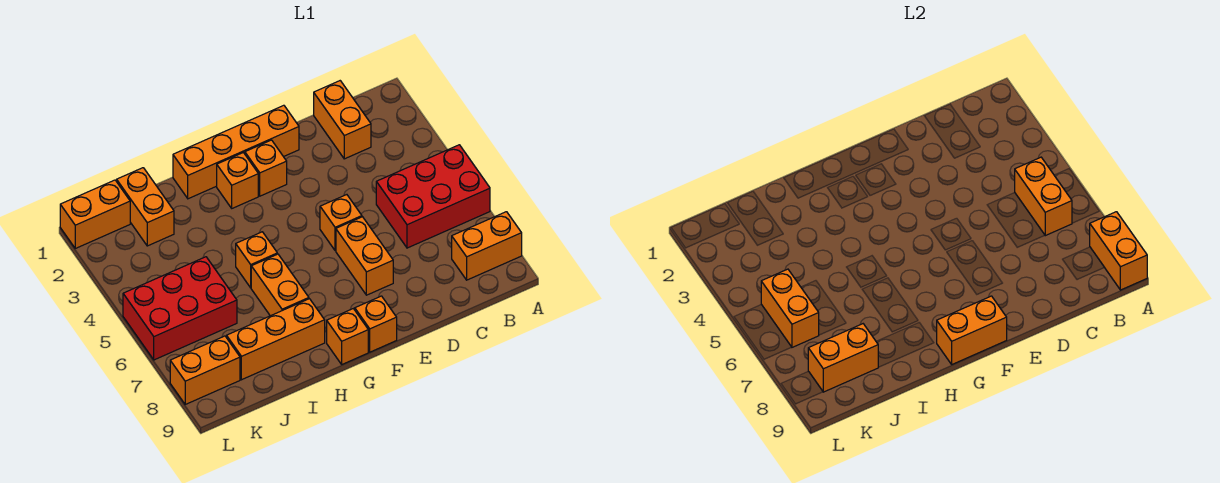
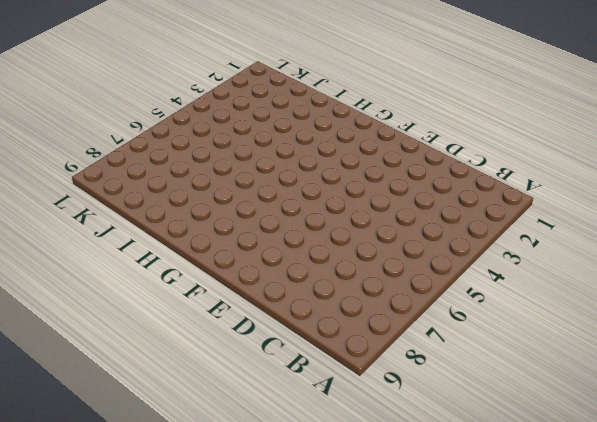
none -> red 2x3 brick [376,145,490,248]
none -> orange 1x2 brick [452,212,522,280]
none -> orange 1x2 brick [314,81,371,159]

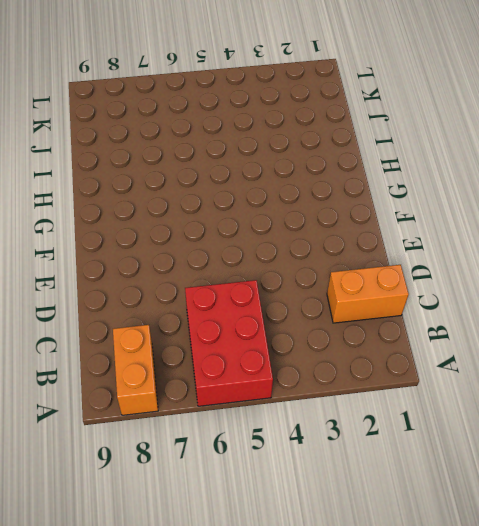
none -> orange 1x4 brick [173,105,299,199]
none -> orange 1x1 brick [320,195,362,251]
none -> orange 1x2 brick [336,217,393,295]

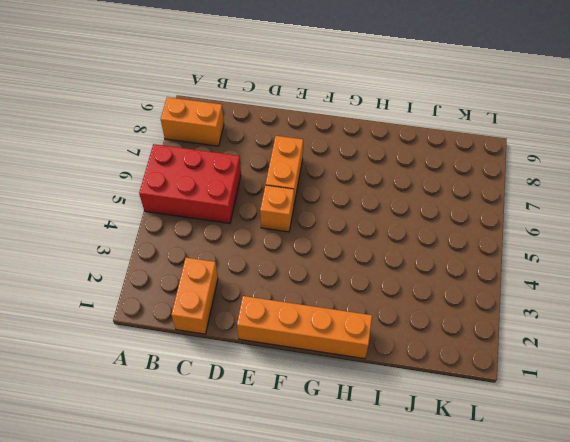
none -> orange 1x1 brick [245,140,287,196]
none -> orange 1x1 brick [355,296,397,352]
none -> orange 1x1 brick [217,153,258,208]

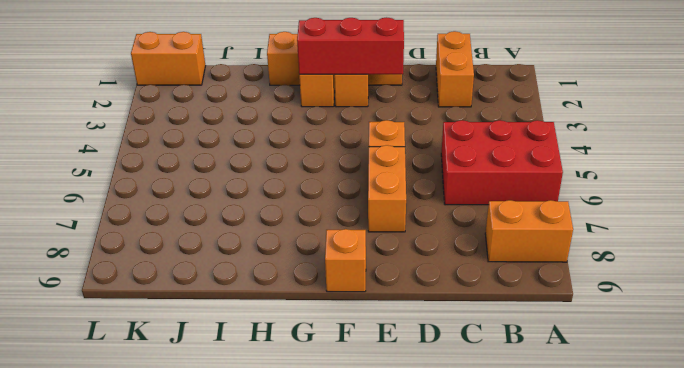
red 1x3 brick [297,17,404,75] -> none
none -> orange 1x1 brick [327,309,368,364]
none -> orange 1x1 brick [236,232,277,288]
none -> orange 1x2 brick [251,254,309,316]

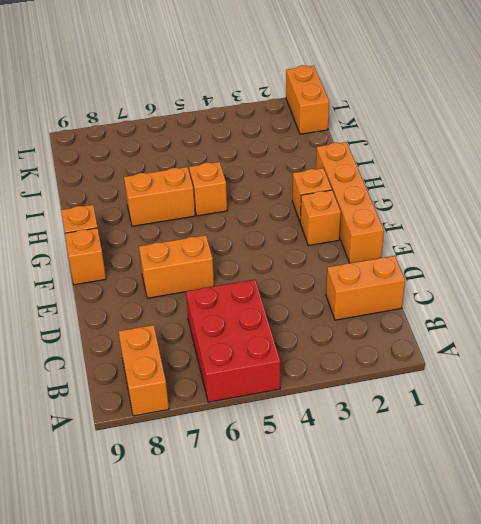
none -> orange 1x1 brick [320,195,362,251]
none -> orange 1x3 brick [227,299,325,380]
none -> orange 1x2 brick [117,168,174,246]

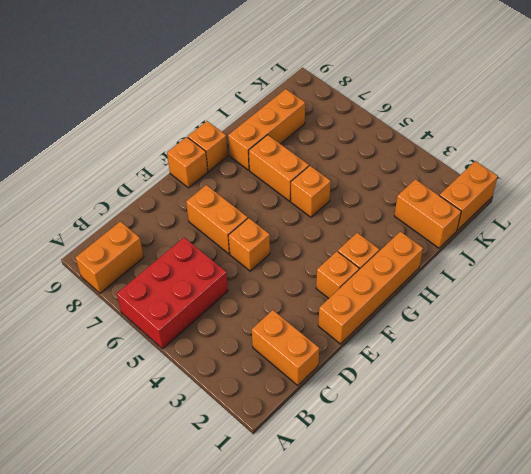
none -> red 2x3 brick [123,257,237,360]
none -> orange 1x2 brick [170,336,240,404]
none -> orange 1x2 brick [1090,212,1147,290]

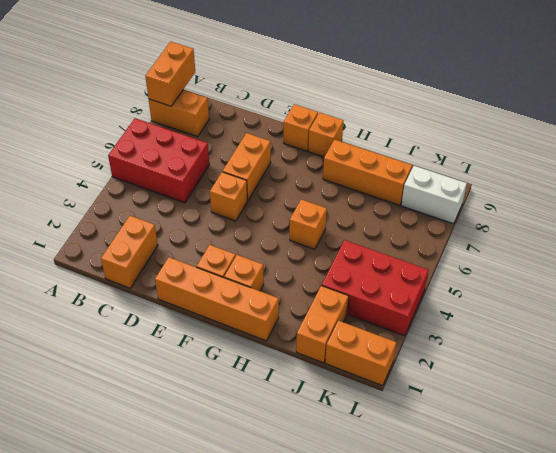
red 2x3 brick [322,240,429,336] -> red 2x3 brick moved to [123,257,237,360]
white 1x2 brick [401,166,467,224] -> orange 1x2 brick [170,336,240,404]
none -> orange 1x2 brick [251,254,309,316]
none -> orange 1x2 brick [1015,157,1072,236]
none -> orange 1x2 brick [937,296,1007,364]

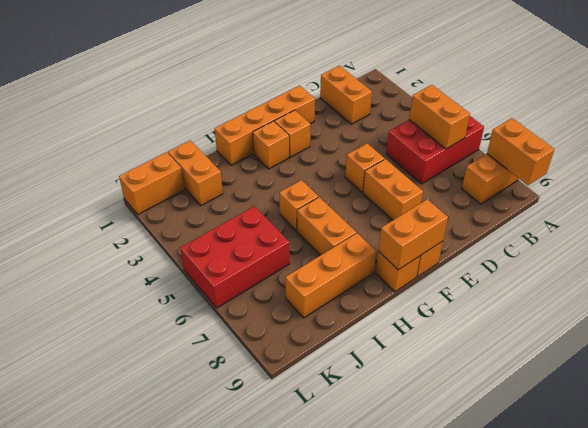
none -> orange 1x2 brick [170,336,240,404]
none -> orange 1x2 brick [808,324,878,392]
none -> orange 1x2 brick [761,269,819,347]

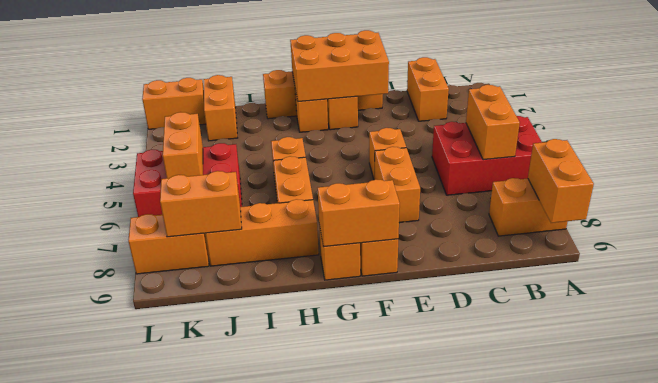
orange 2x3 brick [290,30,389,102] -> none

